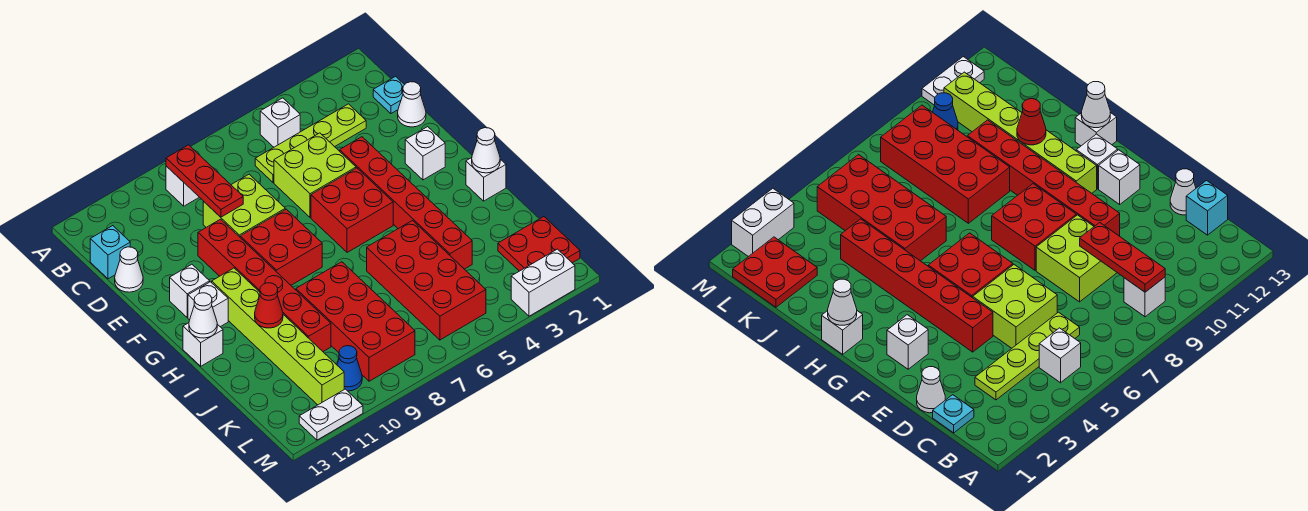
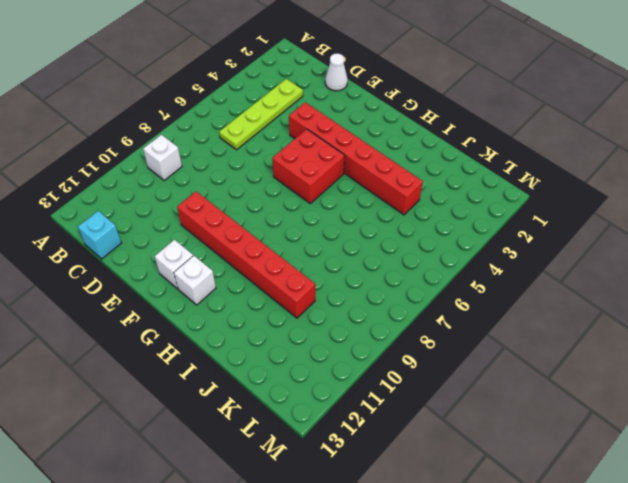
none -> white 1x1 brick [260,98,300,147]
none -> cyan 1x1 plate [373,76,404,114]
none -> lime 2x2 brick [274,133,356,217]

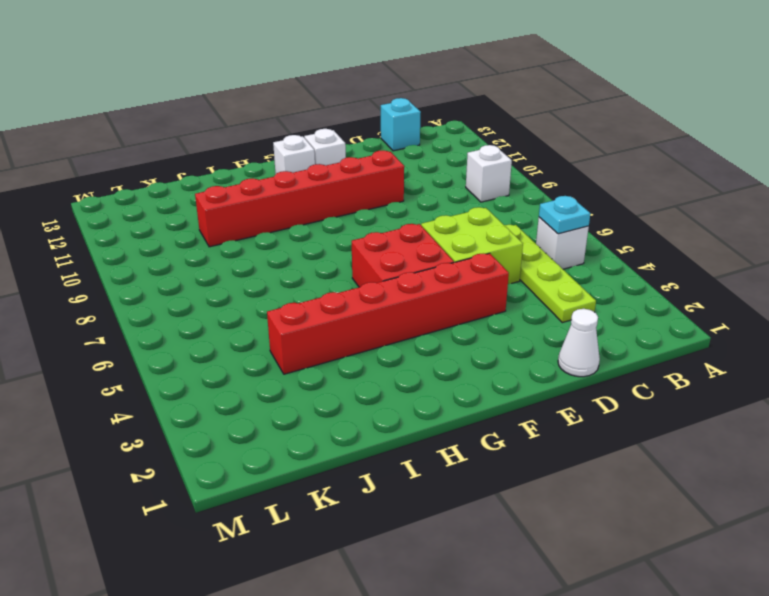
cyan 1x1 plate [539,196,590,234] -> cyan 1x1 plate moved to [373,76,404,114]
none -> lime 2x2 brick [203,174,285,237]
none -> white 1x1 cone [115,247,143,292]
none -> white 1x1 brick [405,127,445,180]

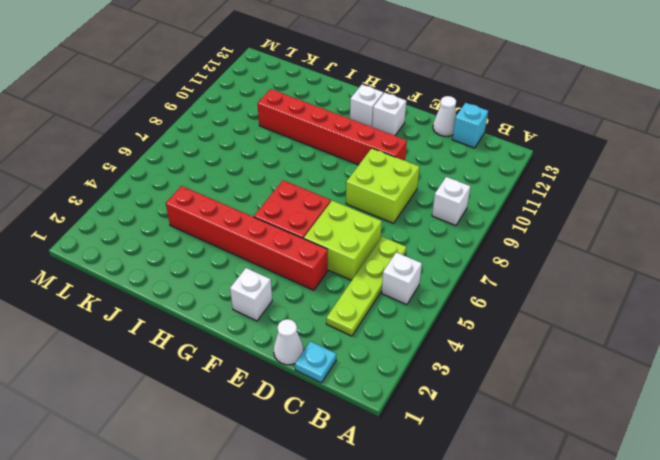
none -> red 2x2 brick [240,209,322,285]
none -> lime 1x6 brick [212,268,344,405]
none -> white 1x1 brick [466,158,506,201]

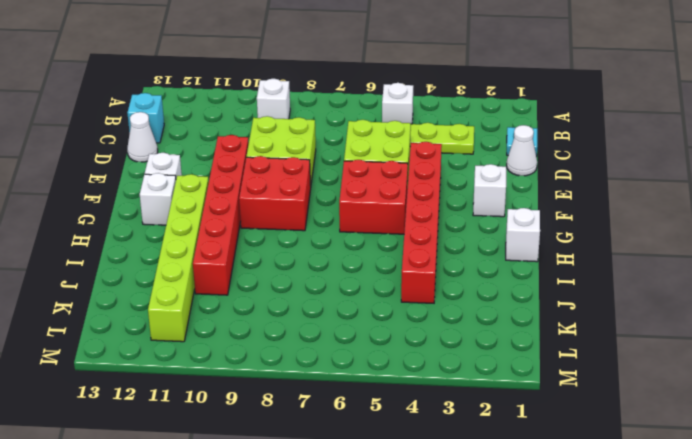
none -> white 1x1 brick [183,323,223,366]
none -> red 2x4 brick [367,221,486,340]
none -> red 2x4 brick [296,262,415,381]

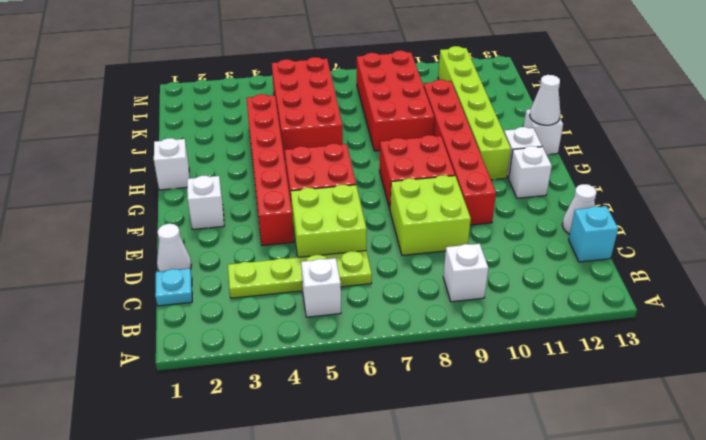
none -> red 2x2 plate [498,217,580,271]
none -> blue 1x1 cone [337,346,362,391]
none -> white 1x2 brick [511,249,575,316]

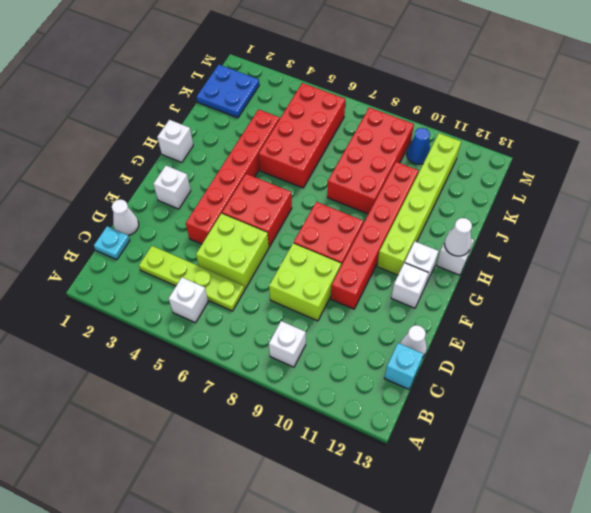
blue 2x2 plate [197,65,259,118] -> red 2x2 plate [498,217,580,271]
none -> white 1x2 brick [511,249,575,316]
none -> white 1x2 plate [299,389,363,440]
none -> red 1x3 plate [166,145,243,217]

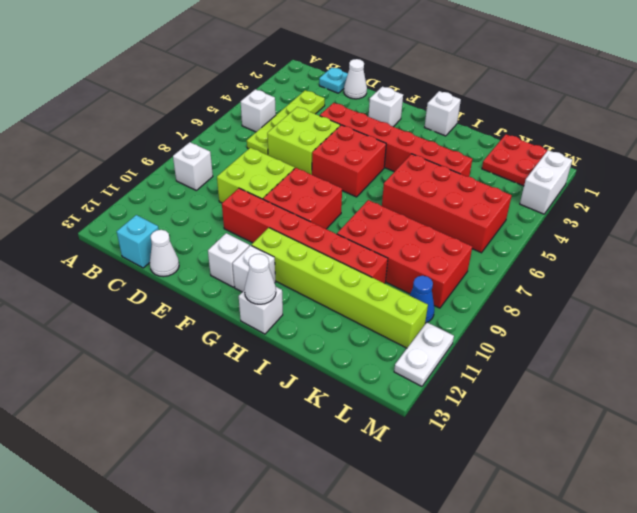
none -> red 1x3 plate [166,145,243,217]
none -> white 1x1 cone [472,128,500,173]
none -> red 1x1 cone [255,283,283,328]

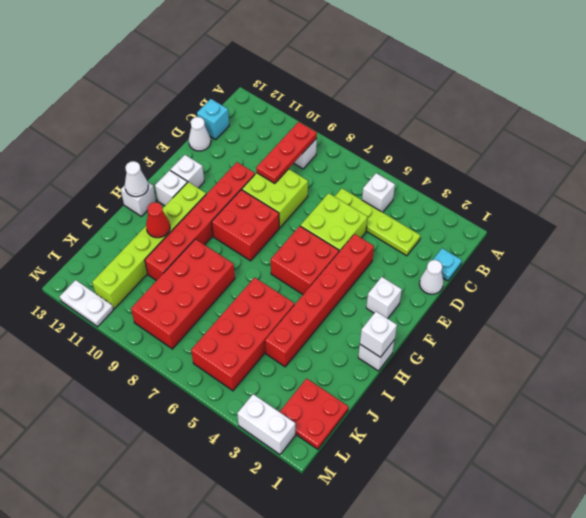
white 1x1 brick [360,312,397,357] -> white 1x1 cone [472,128,500,173]
none -> blue 1x1 cone [337,346,362,391]

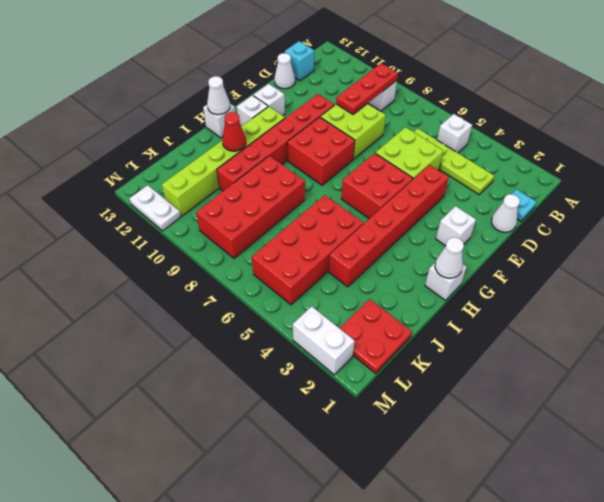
none -> blue 1x1 cone [337,346,362,391]

